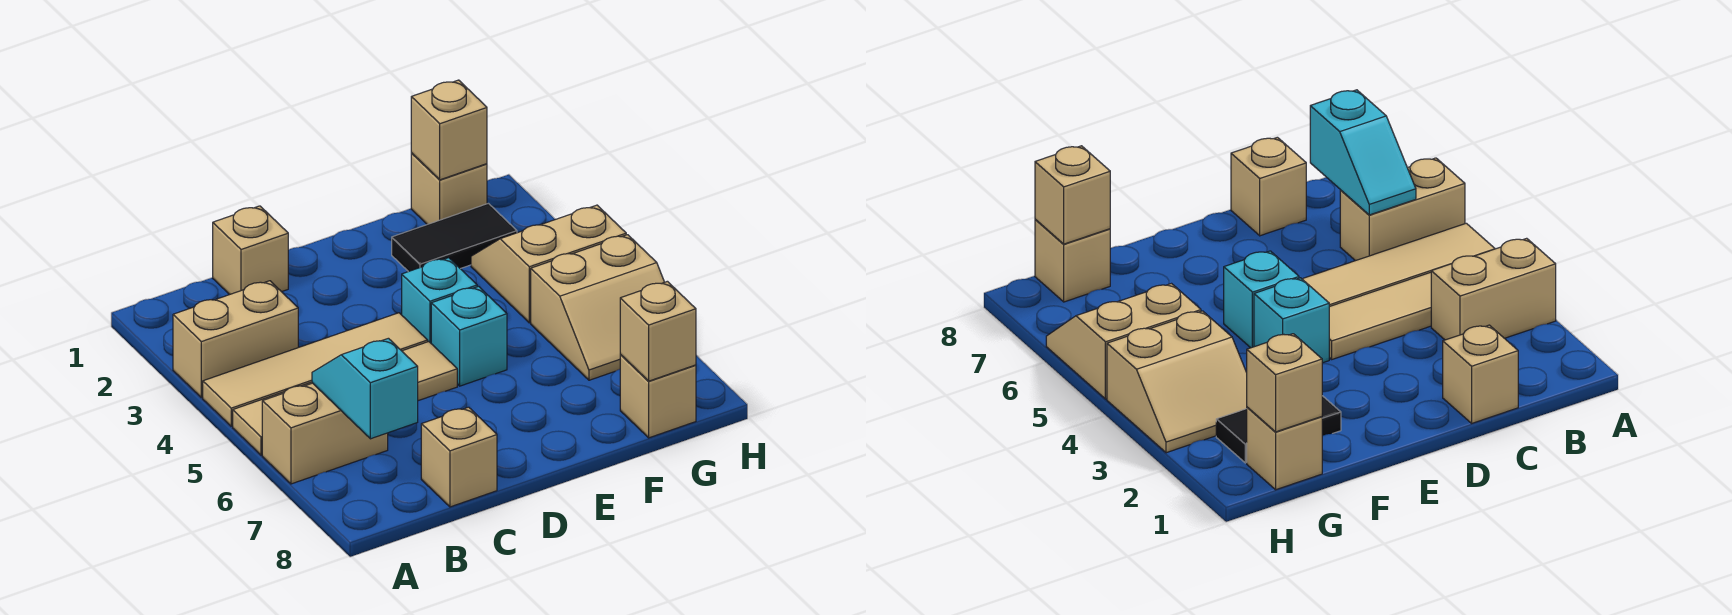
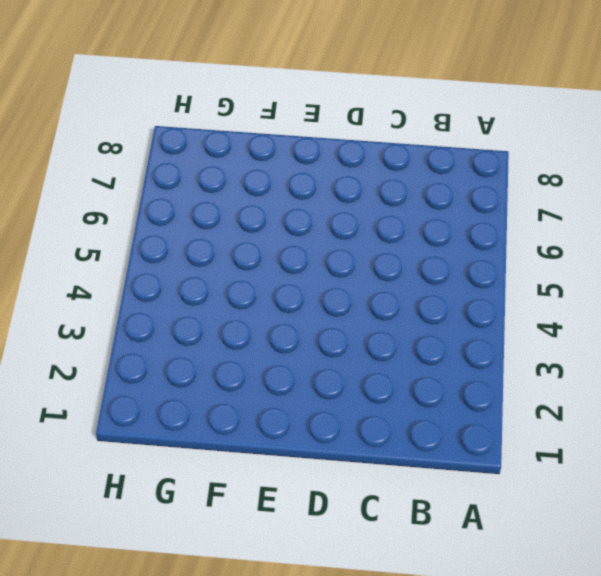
none -> tan 1x2 brick [173,281,298,398]
none -> tan 1x4 tile [203,313,428,426]
none -> tan 1x4 tile [233,342,457,455]

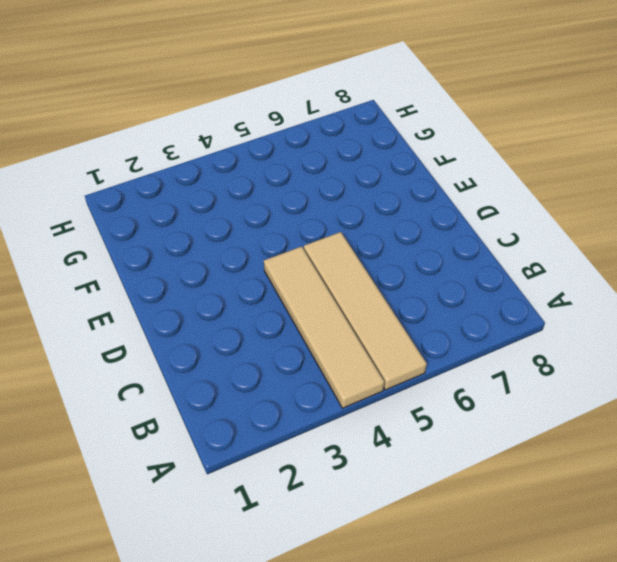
none -> tan 1x2 brick [173,281,298,398]
none -> tan 1x2 brick [262,383,388,484]
none -> tan 1x1 brick [213,206,288,295]

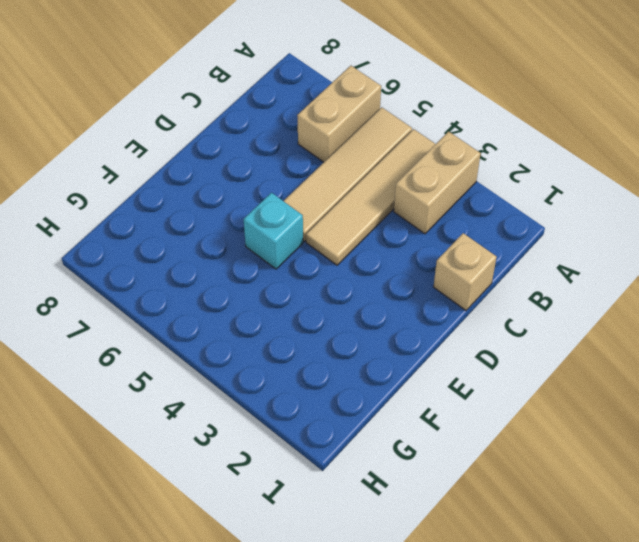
none -> tan 1x1 brick [421,407,497,507]
none -> cyan 1x1 brick [402,258,477,343]
none -> black 1x2 tile [392,203,517,272]

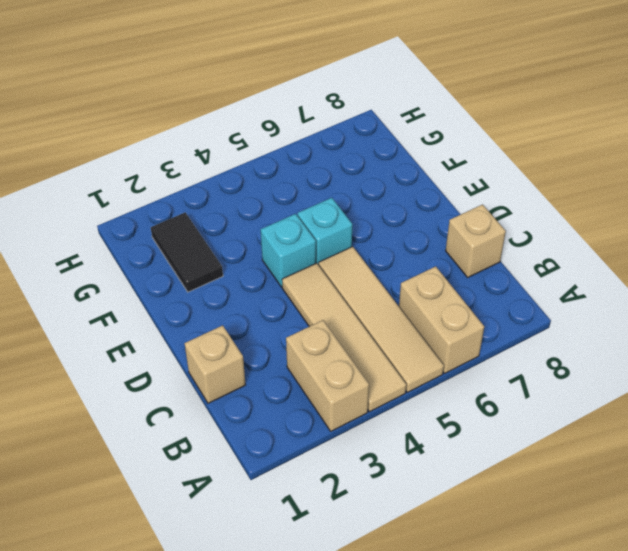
none -> tan 1x1 brick [411,153,487,224]
none -> tan 2x2 slope [471,205,626,323]
none -> tan 2x2 slope [531,235,664,380]

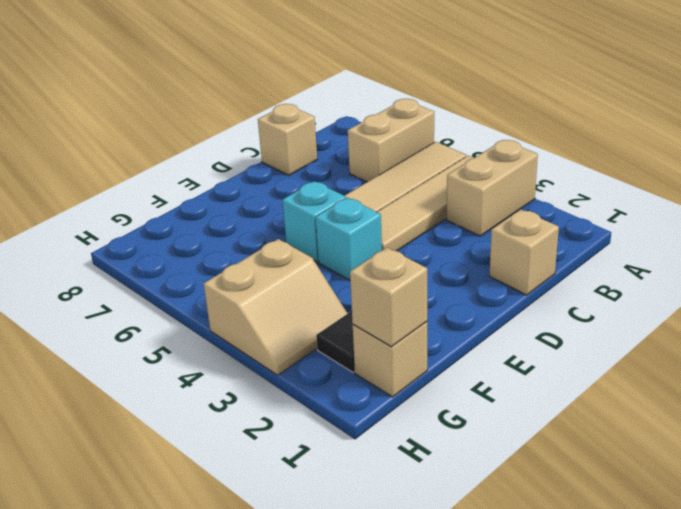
none -> tan 2x2 slope [531,235,664,380]
none -> tan 1x1 brick [620,355,696,438]
none -> cyan 1x2 slope [312,338,418,439]

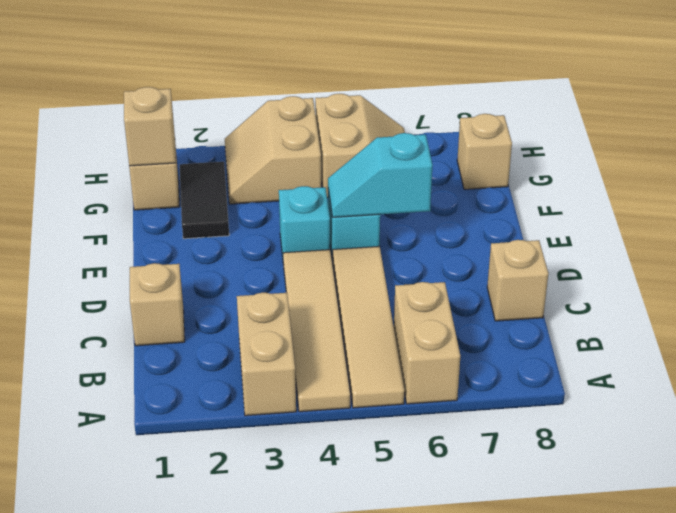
cyan 1x2 slope [328,133,433,217] -> cyan 1x2 slope moved to [312,338,418,439]
none -> tan 1x1 brick [620,281,696,381]

